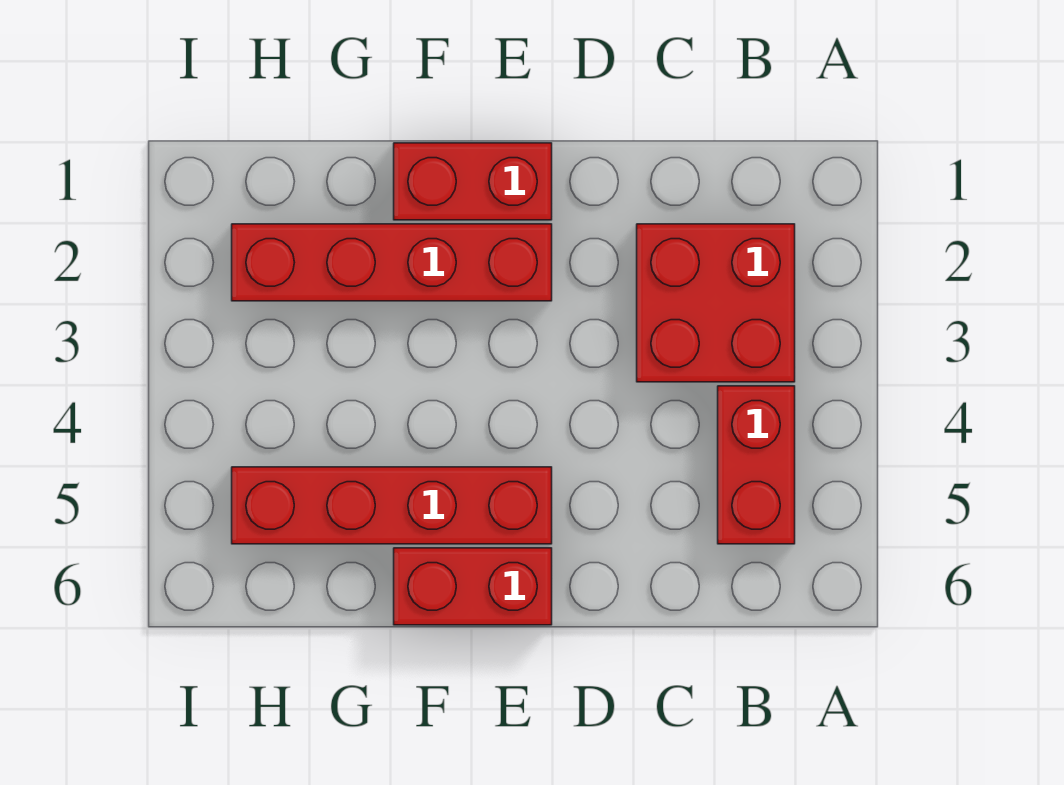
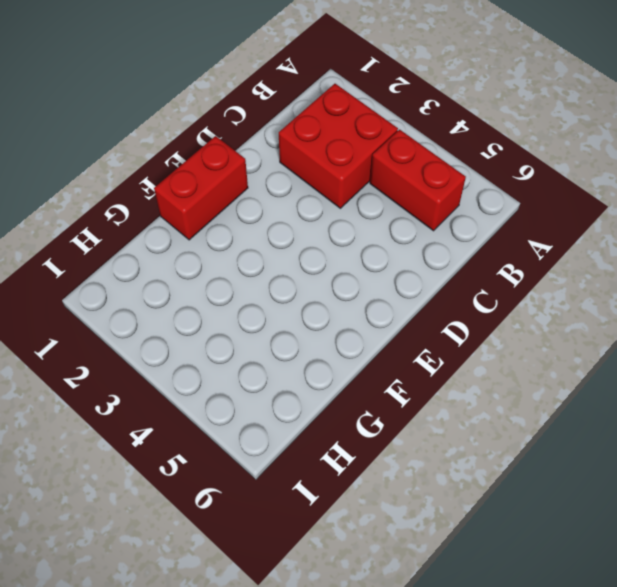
none -> red 1x4 brick [232,224,552,301]
none -> red 1x4 brick [232,467,552,544]

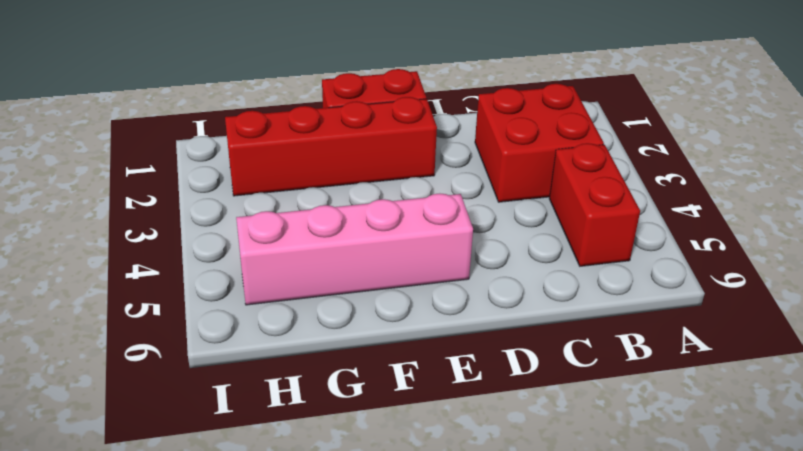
pink 1x4 brick [236,194,473,305] -> red 1x4 brick [232,467,552,544]
none -> red 1x2 brick [394,548,552,625]

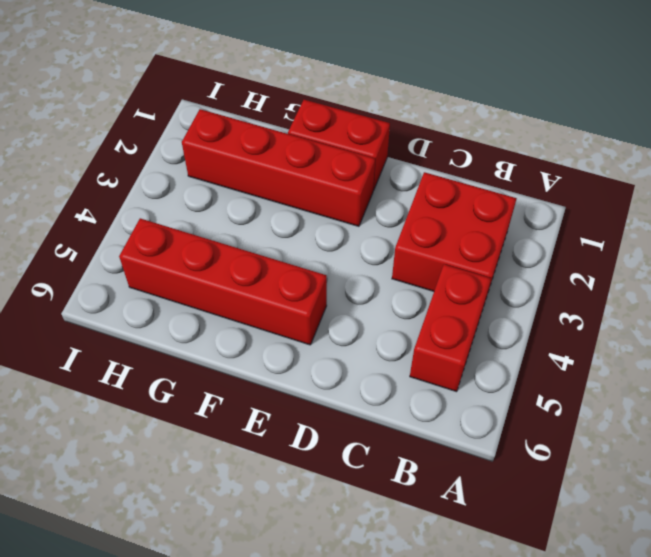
none -> red 1x2 brick [394,548,552,625]

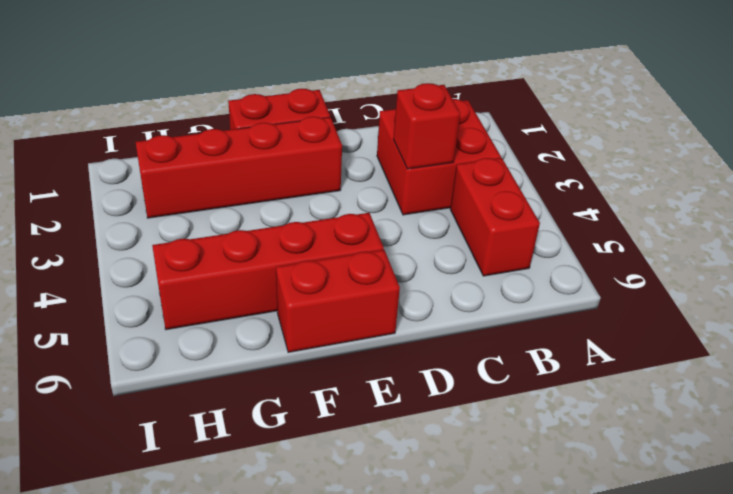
red 1x1 brick [393,83,460,169] -> none

